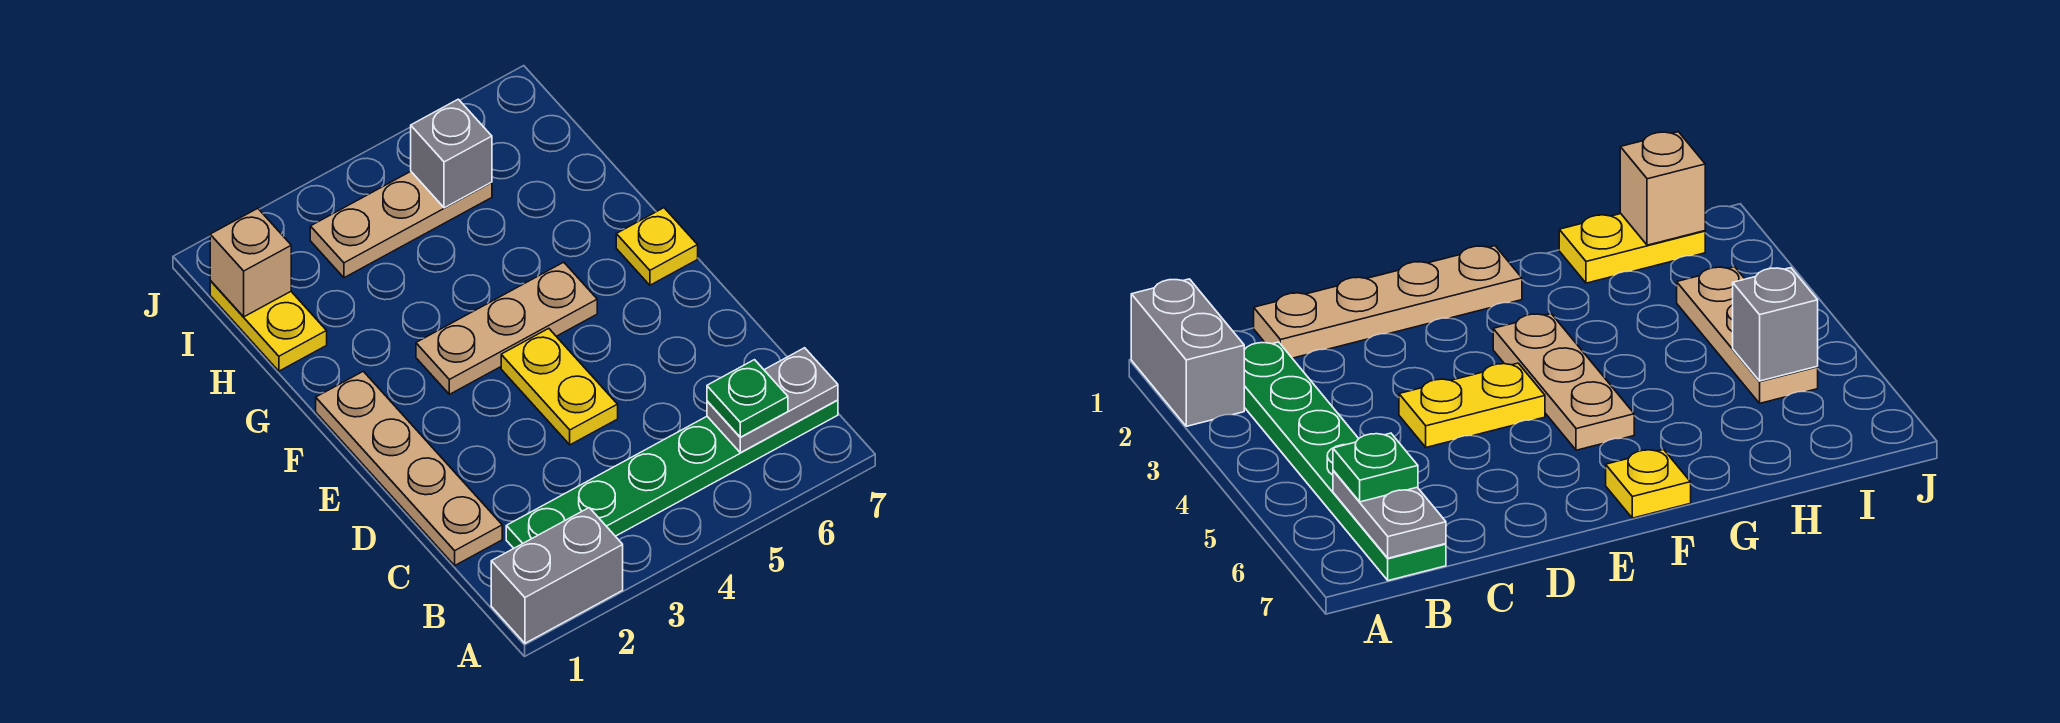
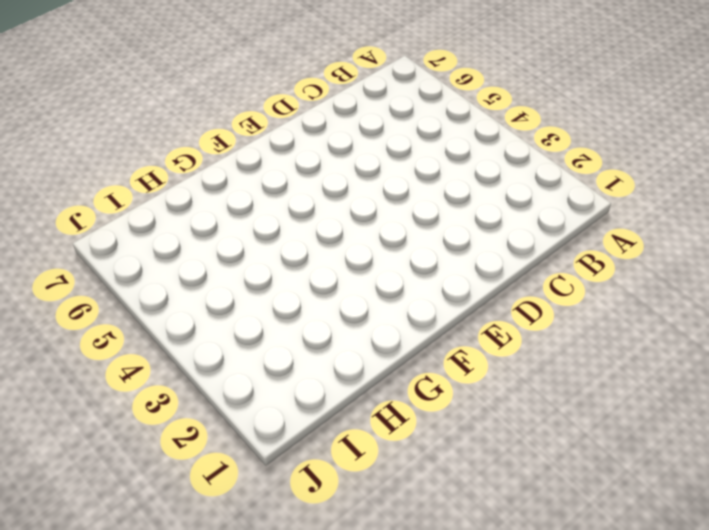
none -> grey 1x2 brick [491,508,623,643]
none -> green 1x6 plate [506,400,838,548]
none -> tan 1x4 plate [316,371,502,565]

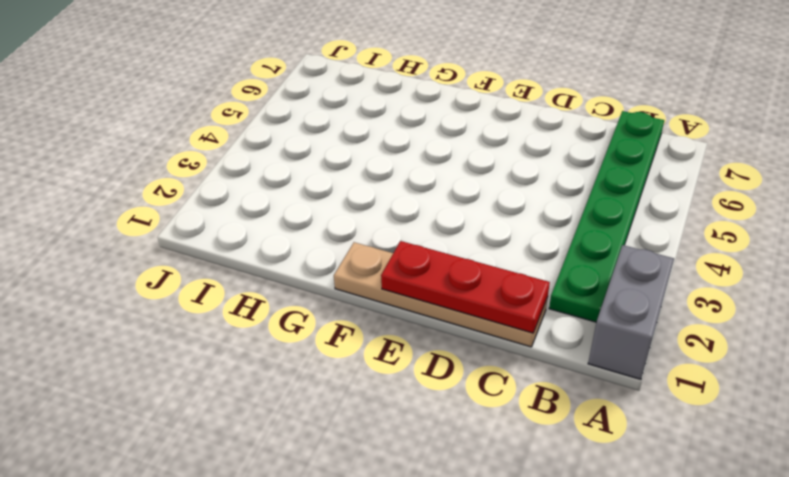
red 1x3 plate [381,241,550,333] -> none
none -> yellow 1x2 plate [501,328,618,445]
none -> tan 1x3 plate [416,262,597,394]
none -> yellow 1x1 plate [616,208,698,285]

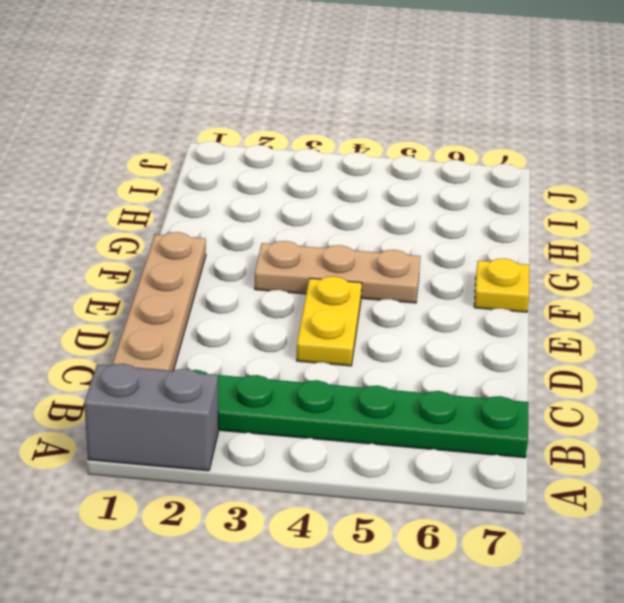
none -> yellow 1x2 plate [210,280,327,371]
none -> tan 1x3 plate [310,172,492,278]
none -> grey 1x2 plate [707,348,838,453]

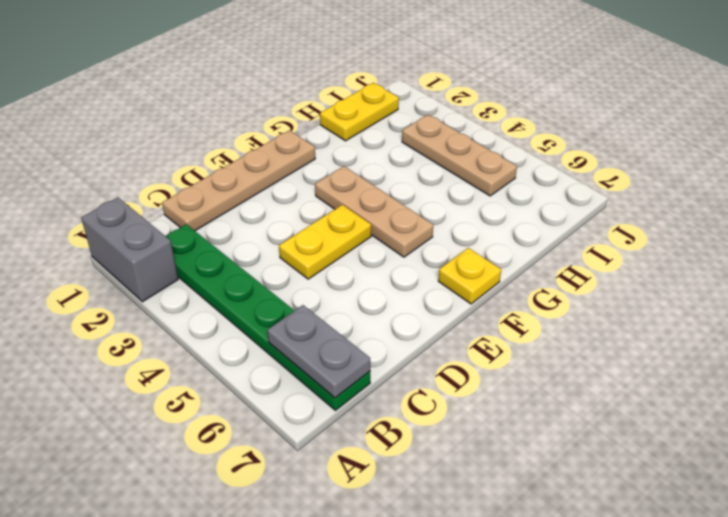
none -> tan 1x1 brick [210,208,291,317]
none -> grey 1x1 brick [411,99,492,208]
none -> green 1x1 plate [707,360,788,437]

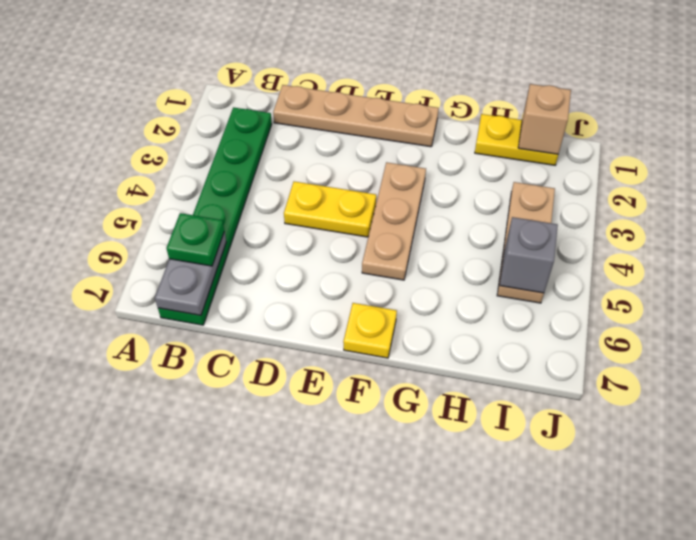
none -> grey 1x2 brick [491,508,623,643]

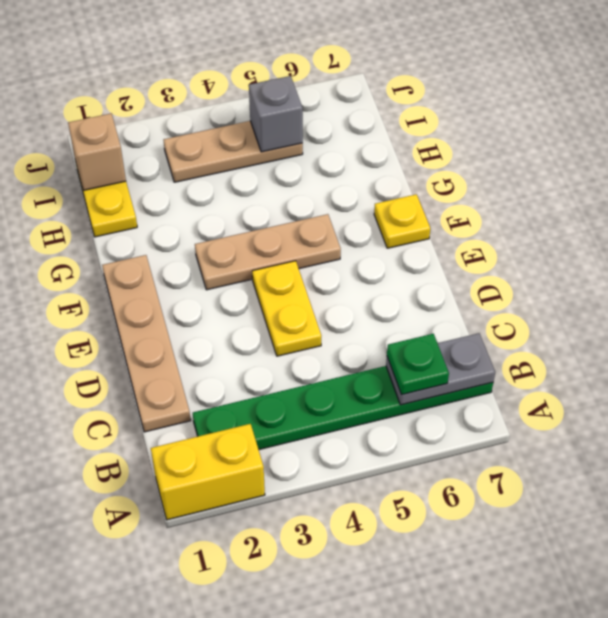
yellow 1x2 brick [151,424,265,520] -> grey 1x2 brick [491,508,623,643]

